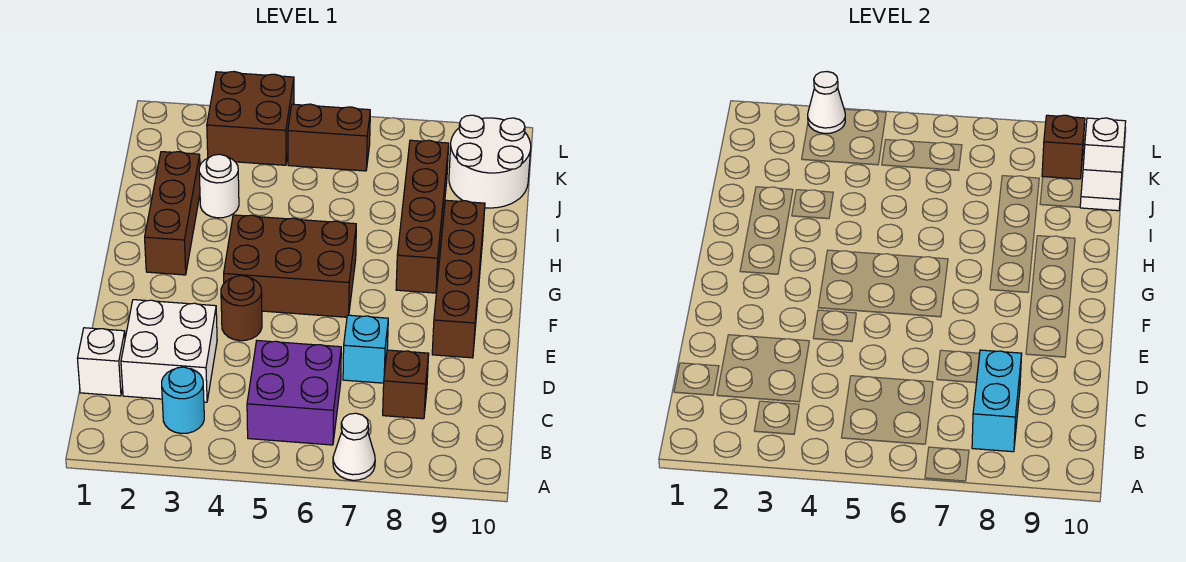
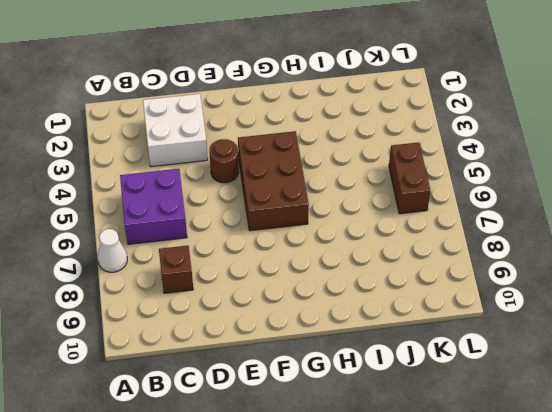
none -> cyan 1x1 round brick [162,367,204,434]
none -> white 1x1 brick [77,328,125,396]
none -> cyan 1x1 brick [343,315,388,383]

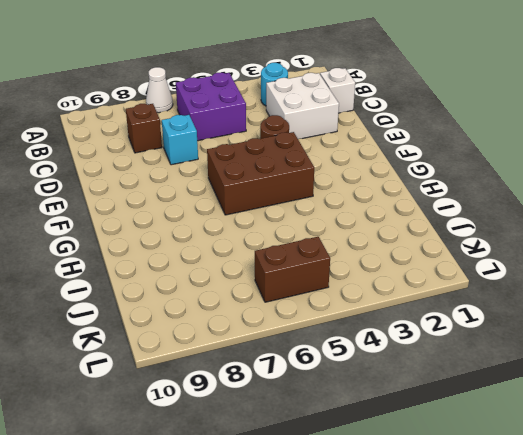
none -> brown 1x4 brick [432,200,485,358]
none -> brown 1x3 brick [145,152,200,275]
none -> brown 1x4 brick [396,140,449,293]

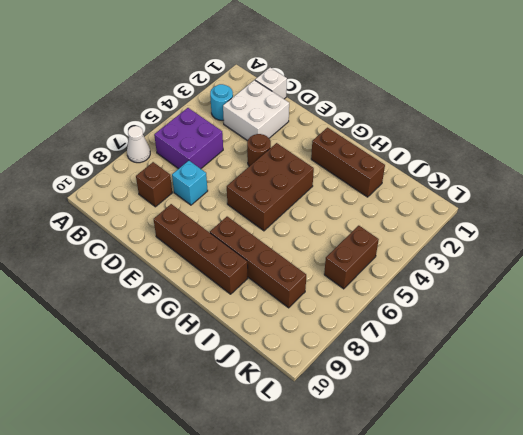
none -> white 1x1 round brick [199,154,239,218]
none -> white 2x2 round brick [449,115,531,208]
none -> brown 2x2 brick [207,72,294,165]

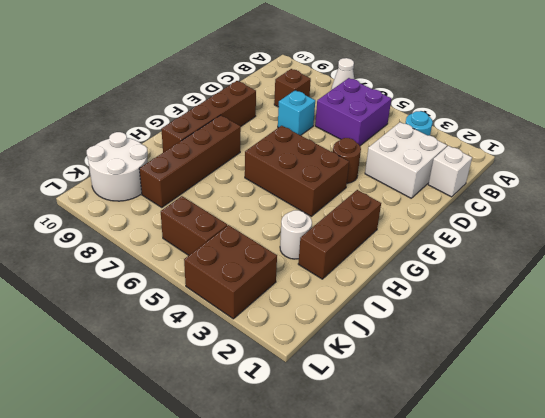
none -> cyan 1x2 brick [972,350,1022,452]
none -> white 1x1 tile [1080,170,1122,211]
none -> brown 1x1 brick [1042,115,1085,179]

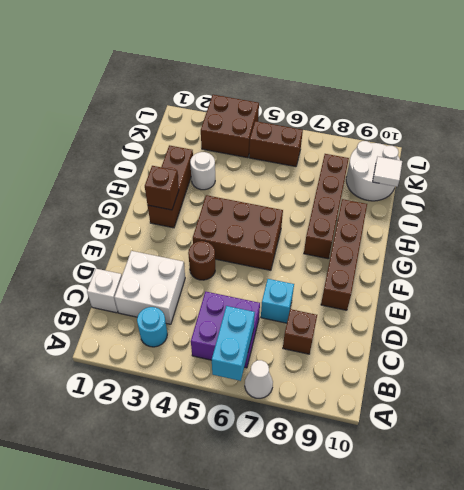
cyan 1x2 brick [212,306,255,381] -> cyan 1x2 brick moved to [972,350,1022,452]
brown 1x1 brick [145,166,179,210] -> brown 1x1 brick moved to [1042,115,1085,179]
none -> white 1x1 brick [1083,118,1126,172]
none -> white 1x1 cone [808,72,845,133]

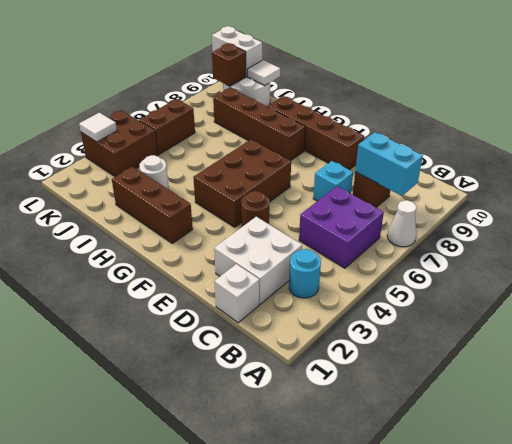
white 1x2 brick [212,26,262,77] -> white 1x1 brick [1083,118,1126,172]
white 1x1 tile [79,113,117,142] -> white 1x1 cone [808,72,845,133]

